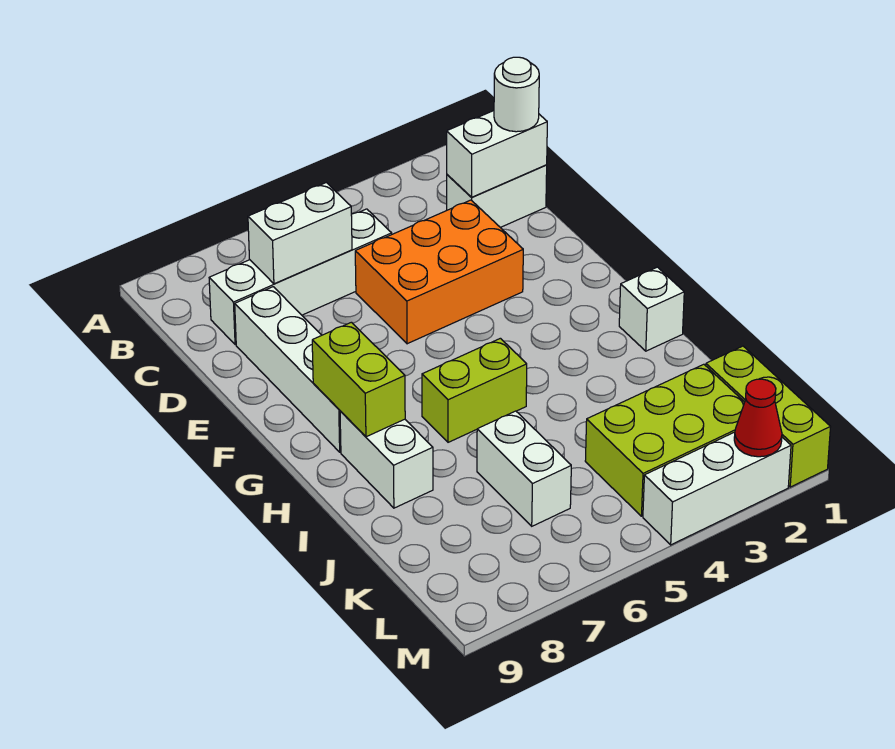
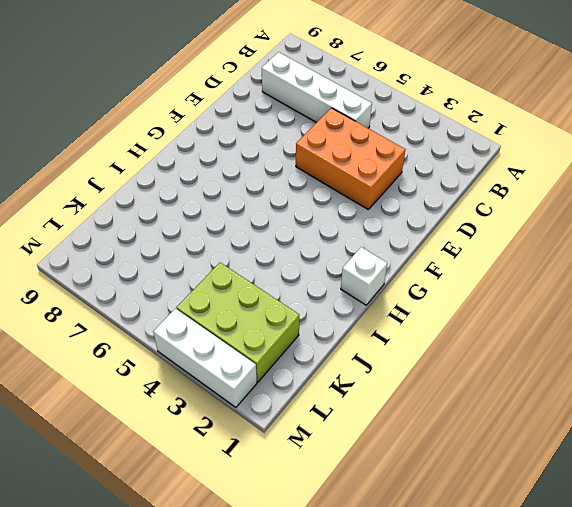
none -> white 1x2 brick [447,165,547,227]
none -> white 1x4 brick [235,287,341,452]
none -> lime 1x2 brick [422,338,527,442]

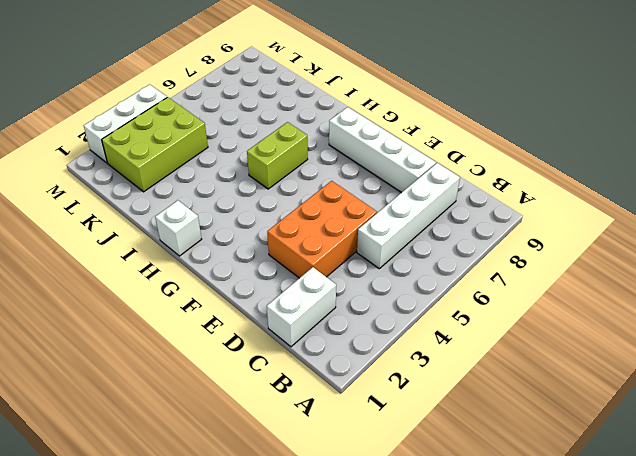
none -> white 1x2 brick [340,411,433,508]
none -> white 1x2 brick [477,411,571,526]
none -> lime 1x3 brick [706,346,830,487]

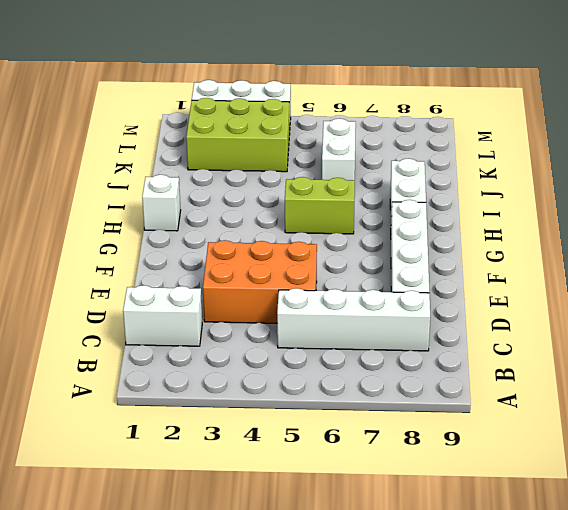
none -> lime 1x3 brick [706,346,830,487]
none -> white 1x2 brick [447,111,547,197]
none -> white 1x2 brick [248,183,352,284]

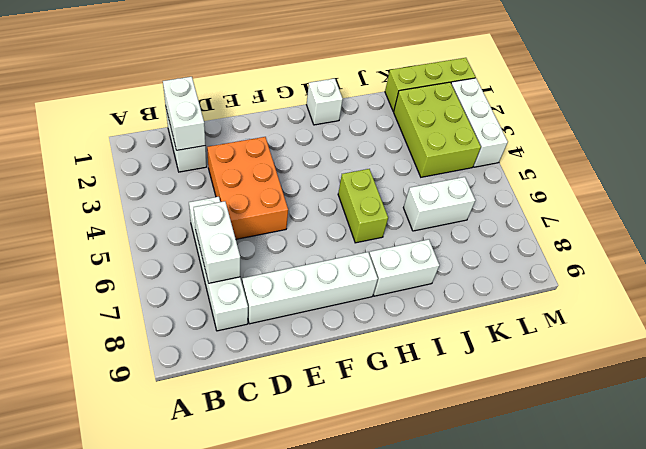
none -> lime 1x2 brick [312,322,405,437]
none -> red 1x1 cone [734,379,782,457]
none -> white 1x1 round brick [494,57,539,132]

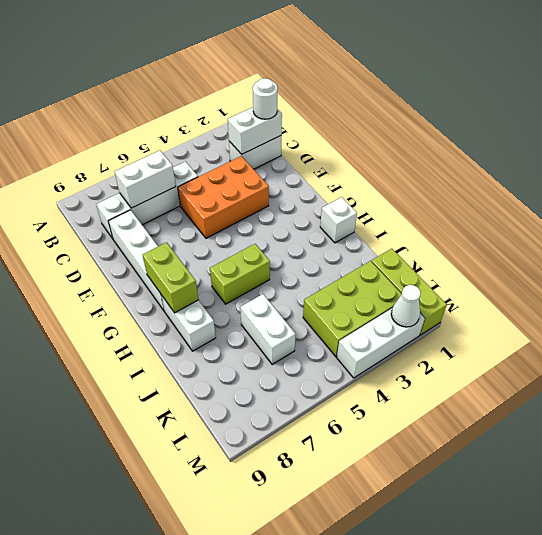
white 1x1 cone [391,285,421,327] -> red 1x1 cone [734,379,782,457]

